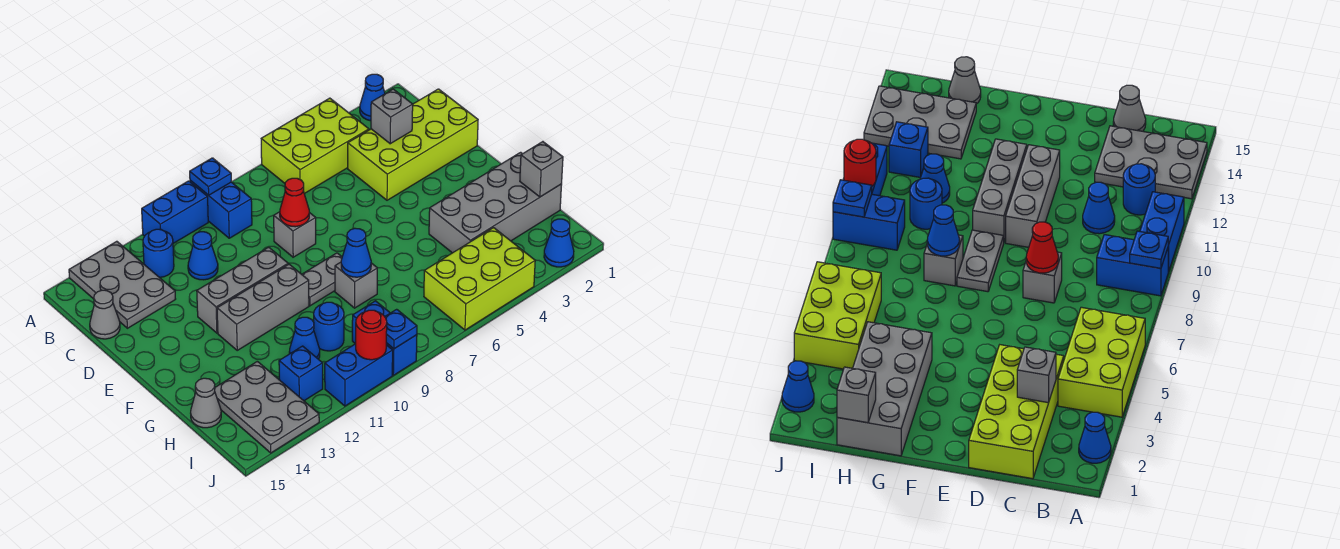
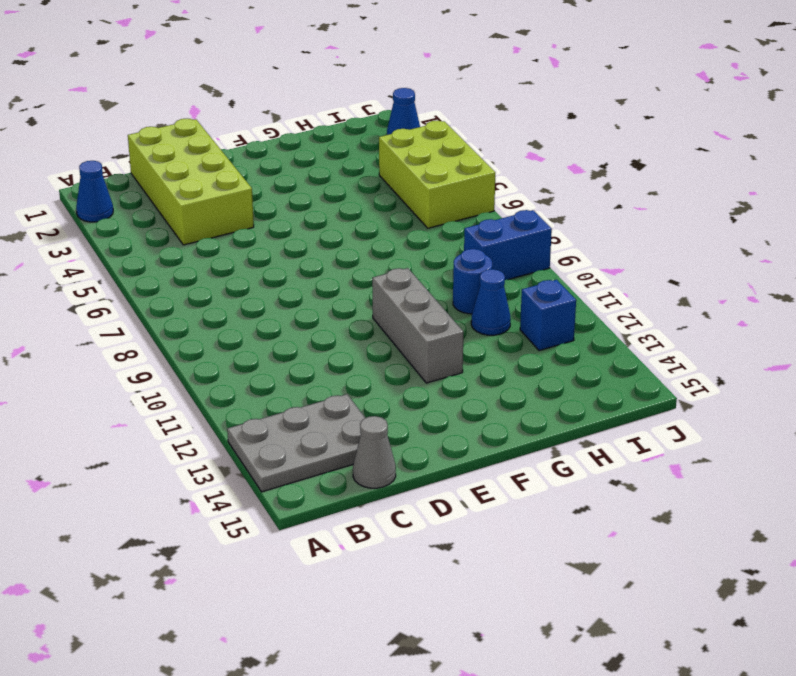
none -> lime 2x3 brick [261,98,369,194]
none -> blue 1x2 brick [190,180,252,238]
none -> blue 1x2 brick [142,181,208,243]
none -> blue 1x1 round brick [143,229,174,278]

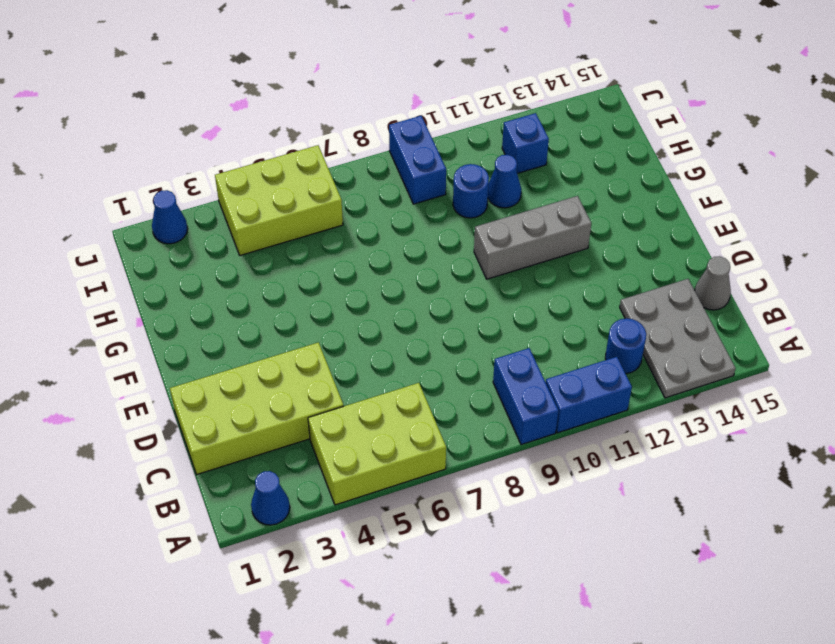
none -> blue 1x1 cone [188,232,218,280]
none -> grey 1x1 brick [274,212,316,257]
none -> grey 1x3 brick [197,247,288,333]
none -> grey 1x2 plate [302,253,342,306]

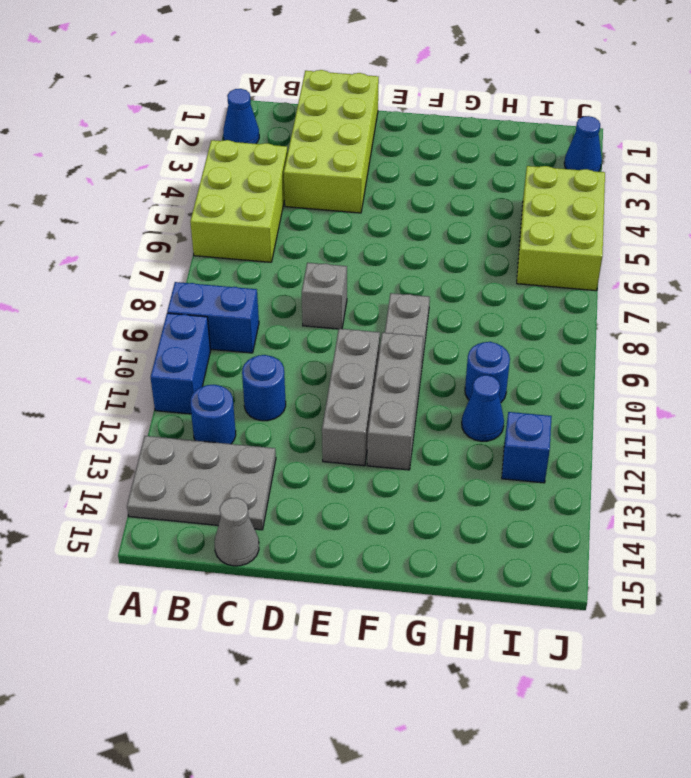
blue 1x1 round brick [242,355,286,421] -> blue 1x1 cone [188,232,218,280]
none -> grey 2x4 brick [429,152,562,253]
none -> grey 1x1 brick [335,262,377,308]
none -> grey 2x3 plate [215,361,319,453]
none -> grey 1x1 cone [191,378,221,428]

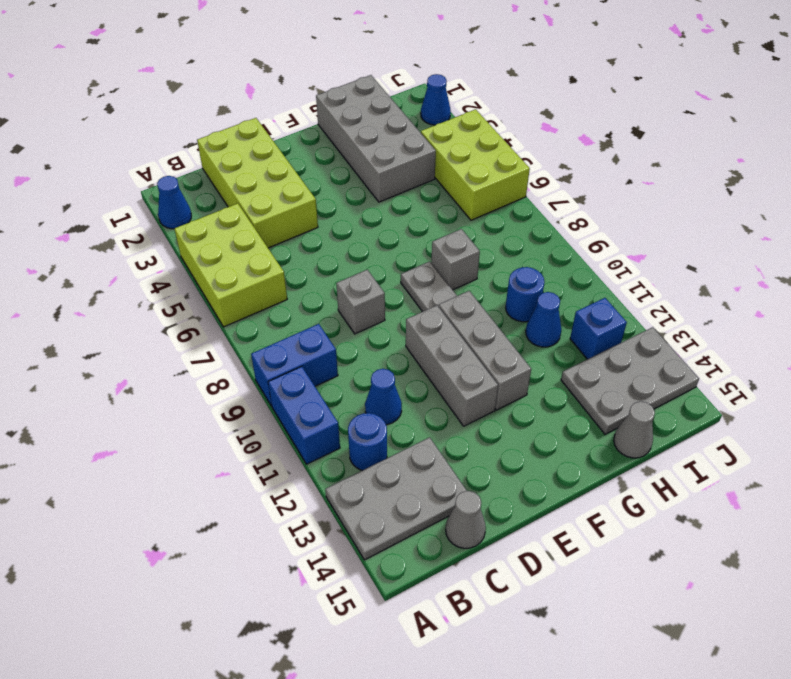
none -> blue 1x2 brick [352,301,417,375]
none -> blue 1x2 brick [325,344,393,406]
none -> blue 1x1 plate [190,158,231,195]
none -> grey 1x1 brick [371,89,413,144]

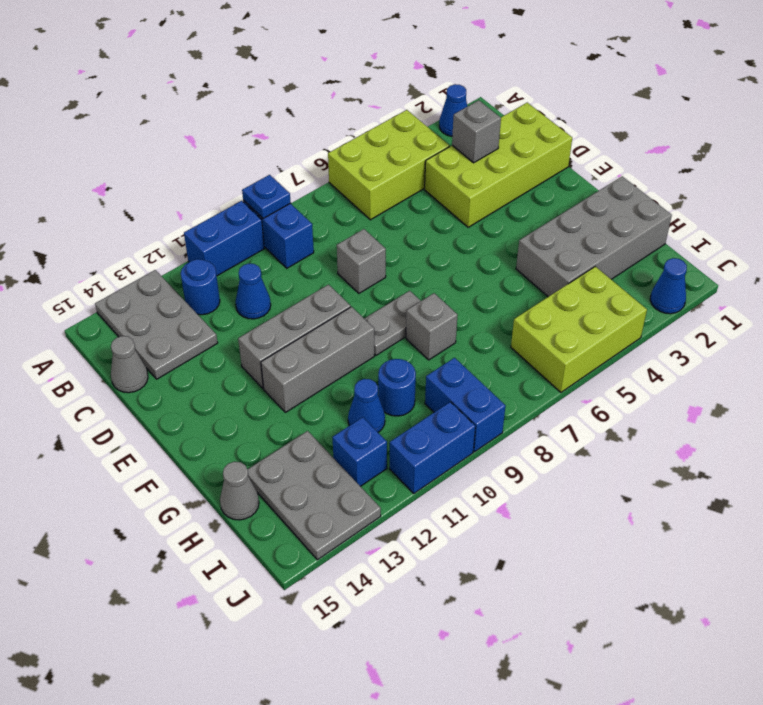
none -> red 1x1 cone [280,178,309,227]
none -> blue 1x1 cone [341,228,371,277]
none -> grey 1x1 brick [520,142,563,197]
none -> blue 1x1 plate [385,309,417,349]

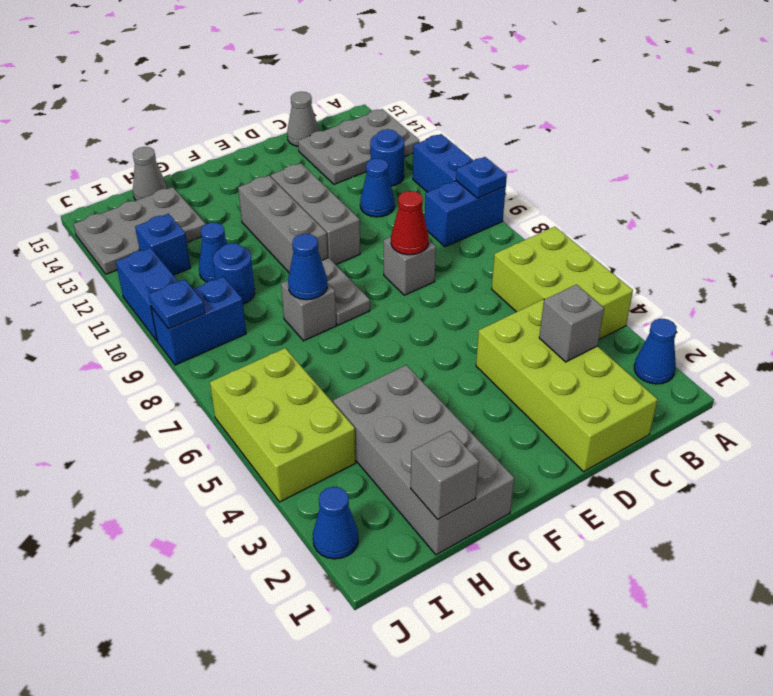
none -> red 1x1 round brick [356,310,387,360]

